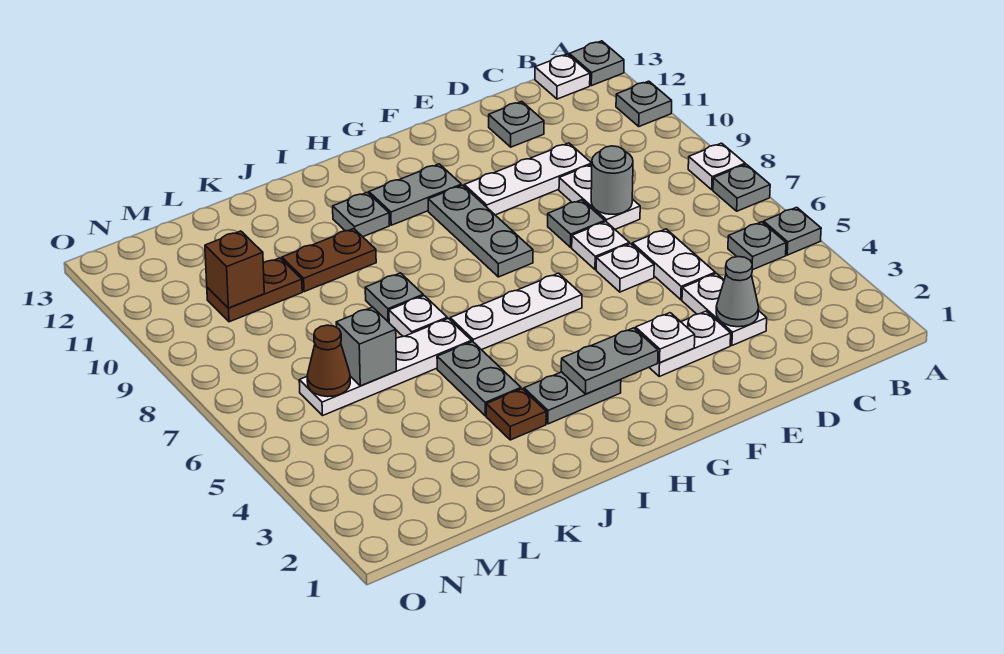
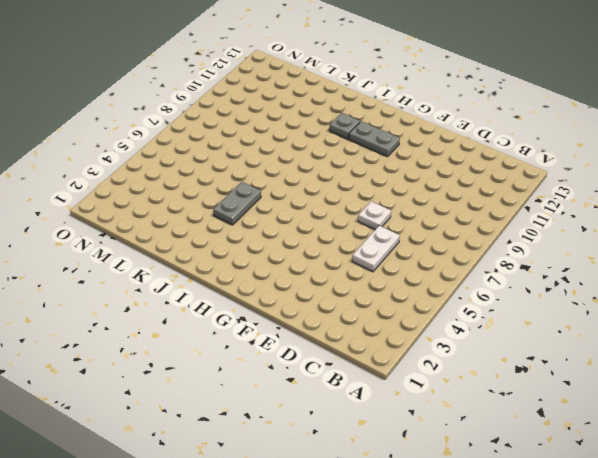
none -> grey 1x1 plate [764,207,821,255]
none -> grey 1x1 plate [713,164,770,211]
none -> white 1x1 plate [688,143,745,190]
none -> grey 1x1 plate [616,81,672,126]

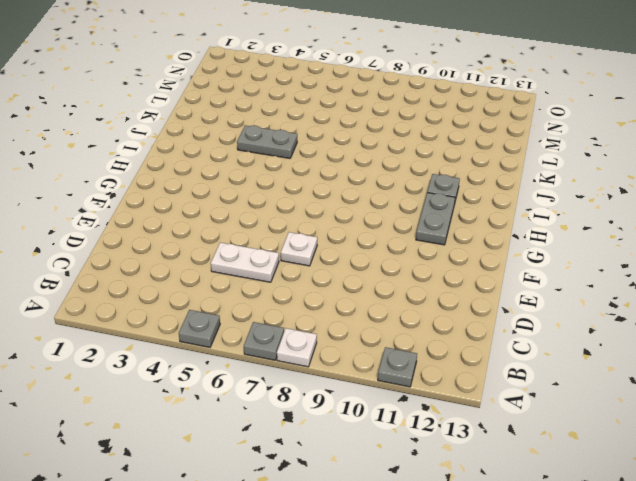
none -> grey 1x1 plate [569,41,624,86]
none -> grey 1x1 plate [728,222,786,270]
none -> white 1x1 plate [535,54,590,99]
none -> white 1x2 plate [682,273,767,345]

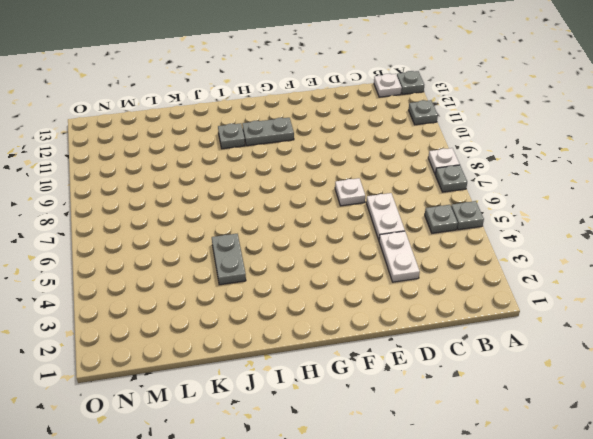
none -> white 1x2 plate [559,165,640,229]
none -> white 1x3 plate [464,143,592,215]
none -> grey 1x1 plate [489,101,544,147]
none -> white 1x2 plate [649,311,731,376]

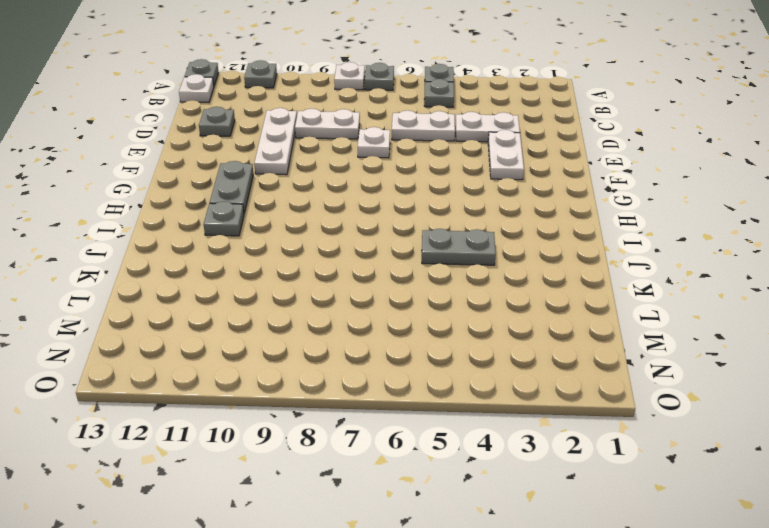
none -> white 1x1 plate [596,244,654,292]
none -> grey 1x1 plate [548,200,605,247]
none -> white 1x3 plate [450,273,582,350]
none -> grey 1x3 plate [428,185,533,277]

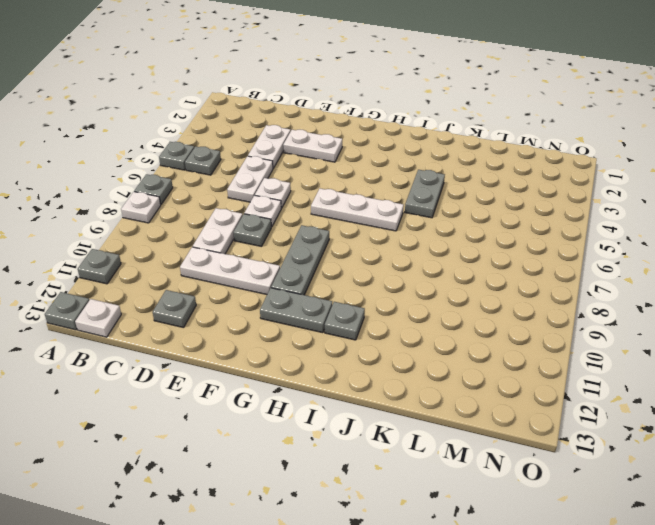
none -> grey 1x2 plate [524,372,621,424]
none -> brown 1x1 plate [486,389,546,440]
none -> white 1x4 plate [299,318,472,416]
none -> white 1x1 plate [389,296,448,336]

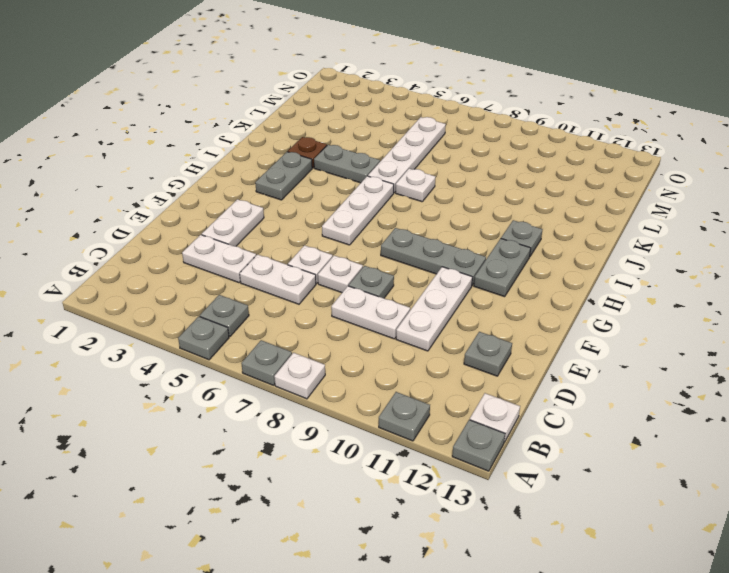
none -> grey 1x1 plate [365,273,423,322]
none -> brown 1x2 plate [282,229,376,292]
none -> brown 1x2 plate [207,258,302,322]
none -> grey 1x1 cone [716,257,759,327]

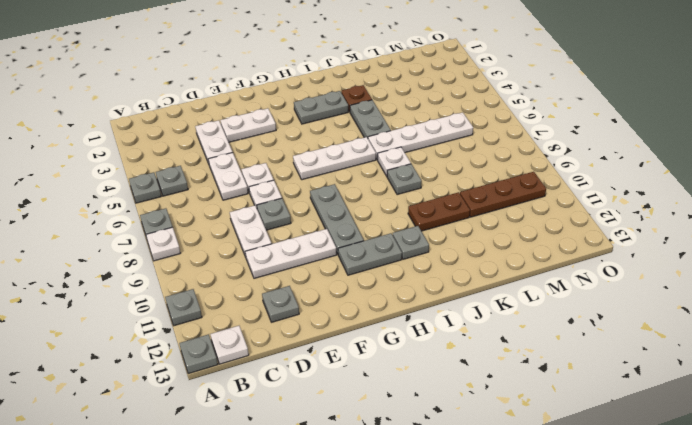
brown 1x3 plate [460,172,546,217] -> brown 1x2 plate [207,258,302,322]
none -> grey 1x1 cone [716,257,759,327]
none -> grey 1x1 round brick [591,146,633,214]
none -> white 1x1 plate [635,313,695,362]
none -> grey 1x2 plate [561,328,658,394]

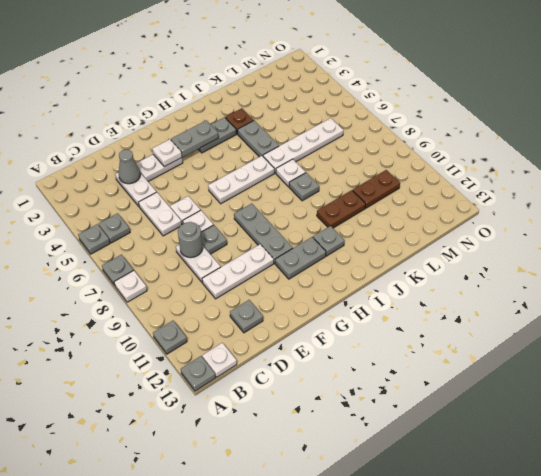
none -> grey 1x1 brick [336,307,396,386]
none -> brown 1x1 cone [307,325,350,397]
none -> brown 1x1 brick [205,231,264,308]

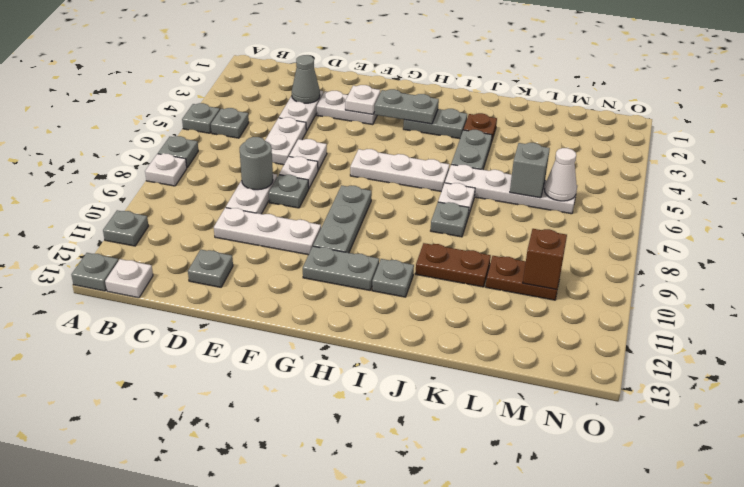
white 1x1 cone [545,148,577,201] -> brown 1x1 cone [307,325,350,397]

